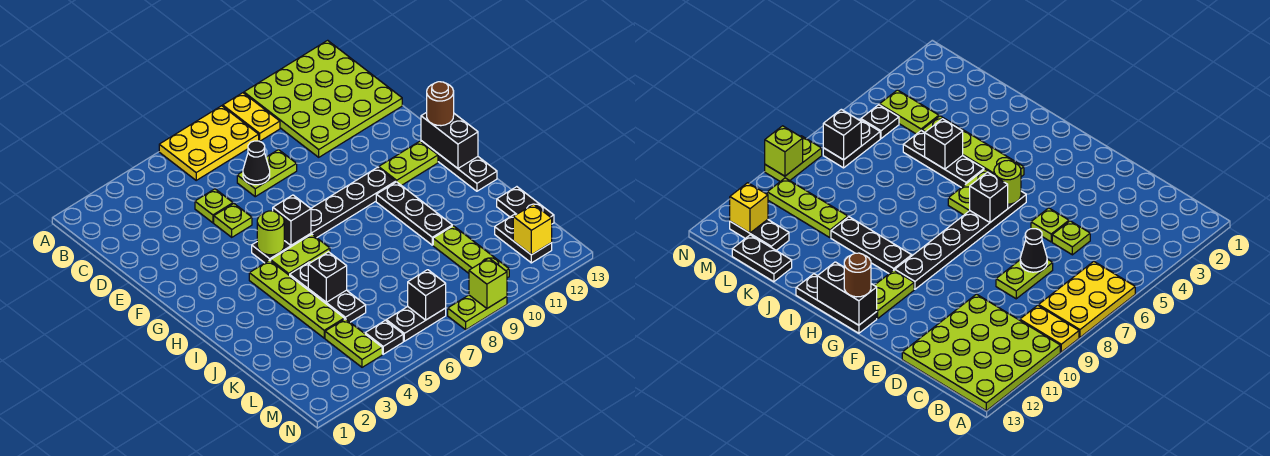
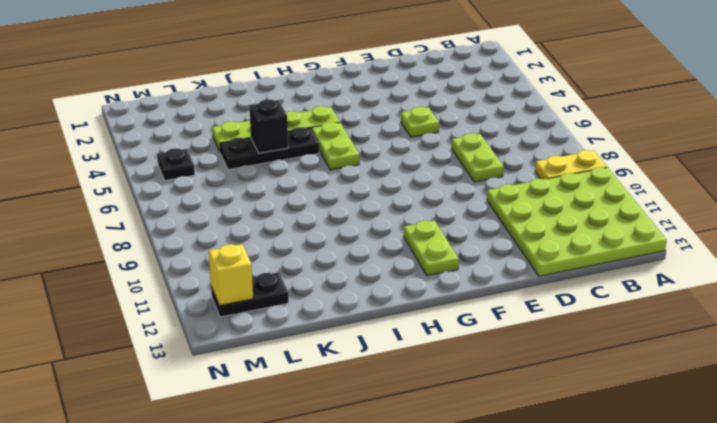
none -> yellow 2x3 plate [159,106,259,180]
none -> lime 1x1 plate [195,189,233,223]
none -> black 1x6 plate [252,167,396,263]

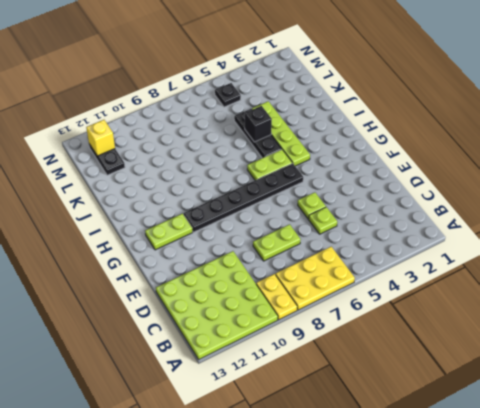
none -> black 1x3 plate [421,141,497,191]
none -> black 1x3 plate [376,182,452,245]
none -> lime 1x3 plate [433,226,509,278]

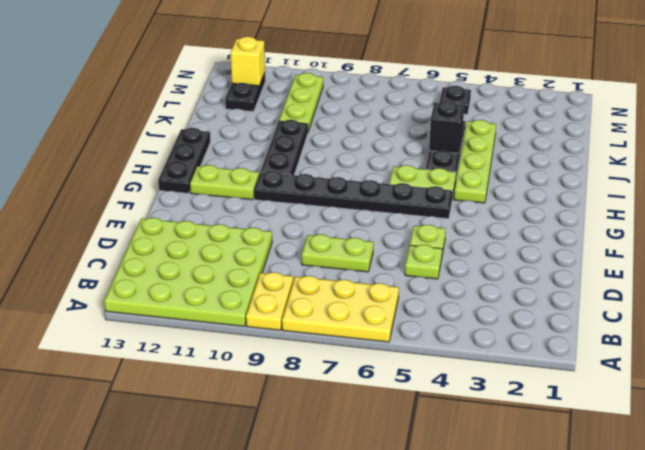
none -> black 1x2 plate [497,187,554,224]
none -> lime 1x2 plate [325,319,382,367]
none -> black 1x2 plate [386,306,446,341]

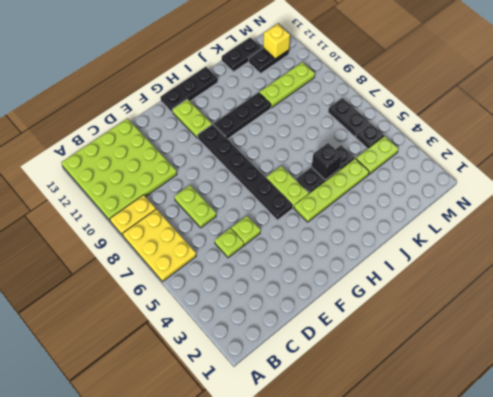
none -> lime 1x2 plate [448,295,507,330]
none -> black 1x1 cone [243,141,270,185]
none -> lime 1x1 round brick [257,211,284,255]

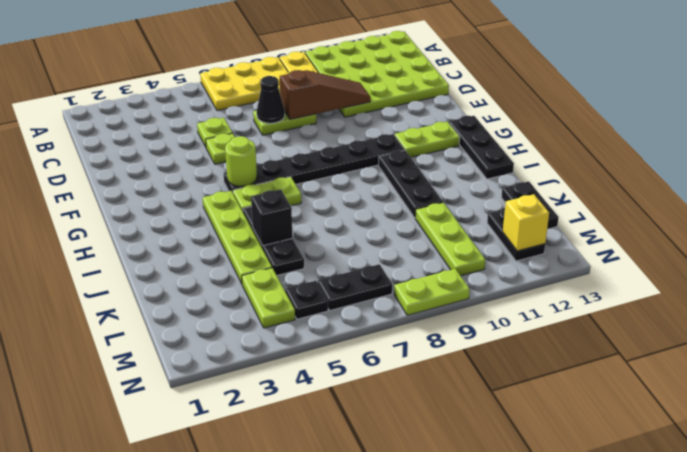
brown 1x3 slope [280,70,370,120] -> none
none -> black 1x1 brick [273,195,311,245]
none -> black 1x2 brick [421,112,478,168]
none -> black 1x1 brick [408,270,446,320]

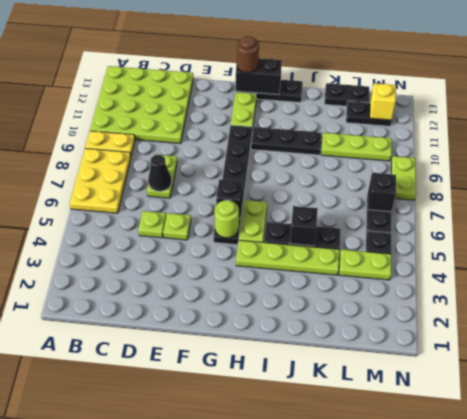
none -> lime 1x1 brick [469,258,507,308]

